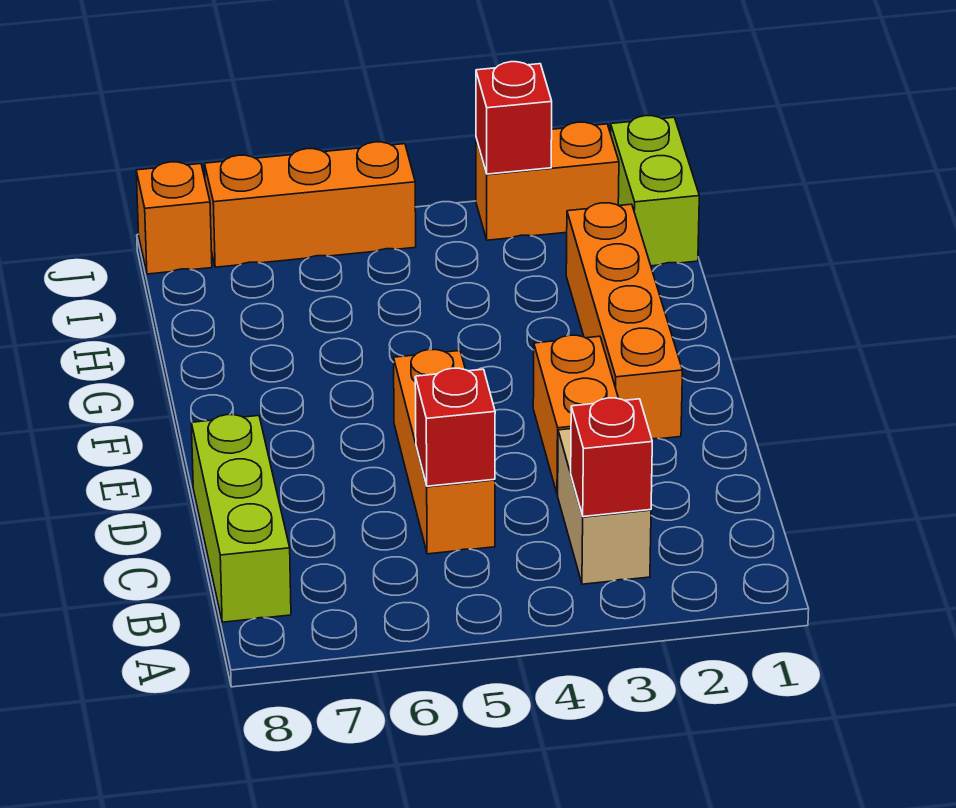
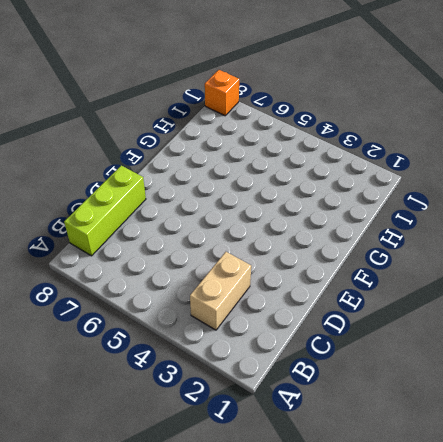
none -> orange 1x3 brick [394,350,495,554]
none -> orange 1x2 brick [533,335,619,494]
none -> orange 1x4 brick [566,203,683,439]

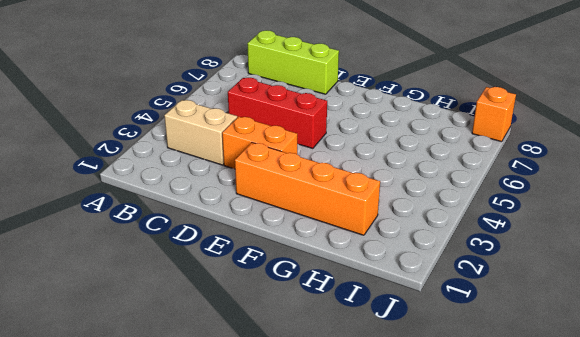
red 1x3 brick [228,78,327,148] -> orange 1x3 brick [394,350,495,554]
none -> lime 1x2 brick [611,116,699,266]
none -> orange 1x2 brick [476,122,619,240]
none -> orange 1x3 brick [205,142,416,267]

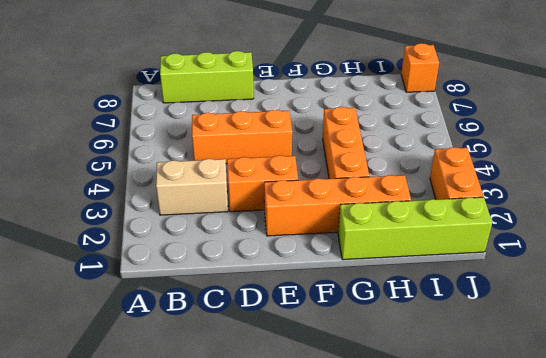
lime 1x4 brick [338,197,492,260] -> lime 1x2 brick [611,116,699,266]
orange 1x3 brick [323,107,369,179] -> orange 1x3 brick moved to [205,142,416,267]
none -> red 1x1 brick [571,398,652,517]
none -> red 1x1 brick [415,368,495,486]
none -> red 1x1 brick [476,62,552,174]

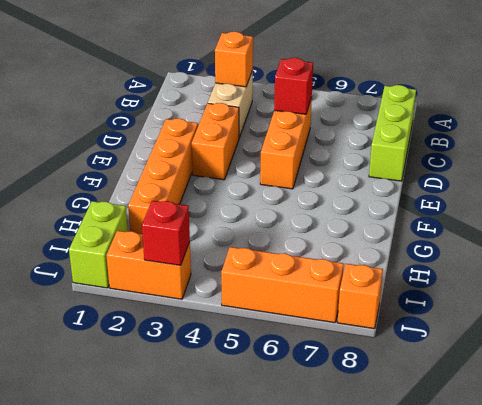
orange 1x1 brick [215,32,253,87] -> red 1x1 brick [571,398,652,517]

